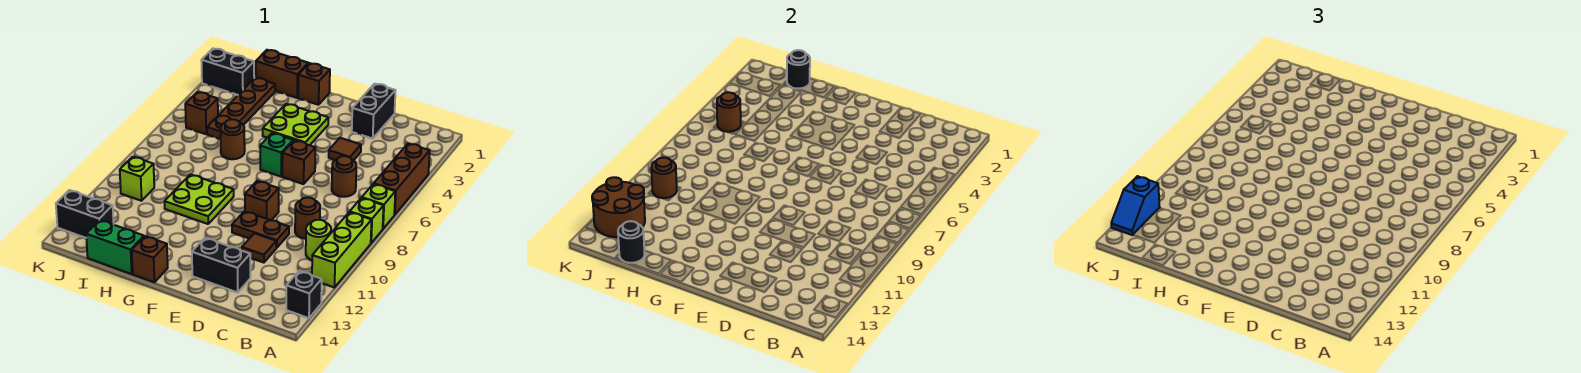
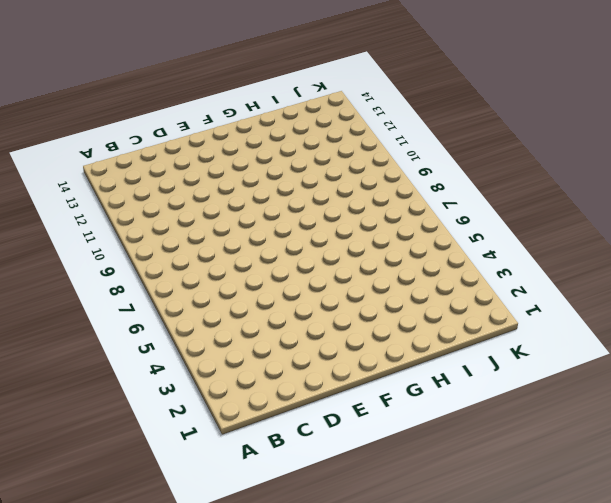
none -> brown 1x3 brick [374,143,430,215]
none -> lime 1x1 brick [362,184,395,229]
none -> lime 1x1 brick [350,198,383,243]
none -> lime 1x3 brick [312,212,372,288]

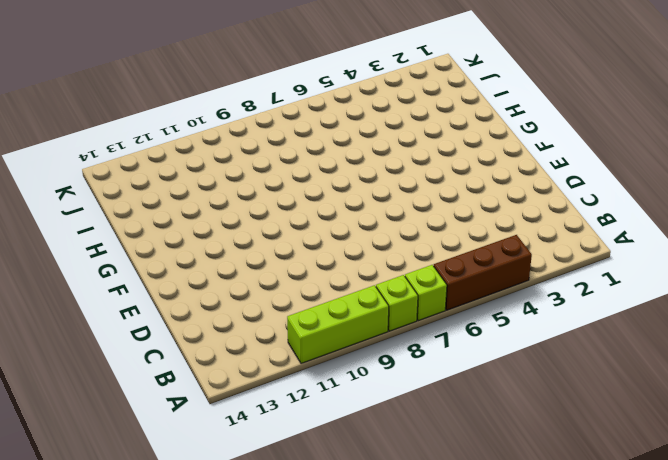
none -> black 1x1 brick [286,271,322,318]
none -> lime 1x1 round brick [306,220,331,260]
none -> brown 1x1 round brick [332,156,356,197]
none -> brown 1x1 round brick [295,197,320,239]

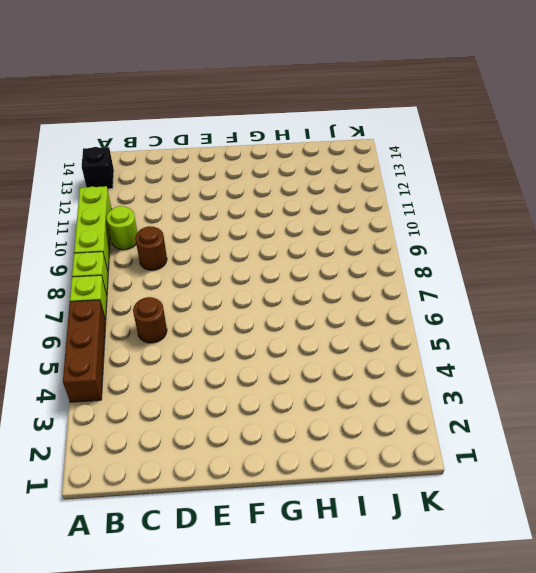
none -> black 1x2 brick [352,84,396,138]
none -> brown 1x1 tile [329,138,361,160]
none -> brown 1x2 plate [232,211,289,248]
none -> brown 1x1 tile [242,233,276,263]

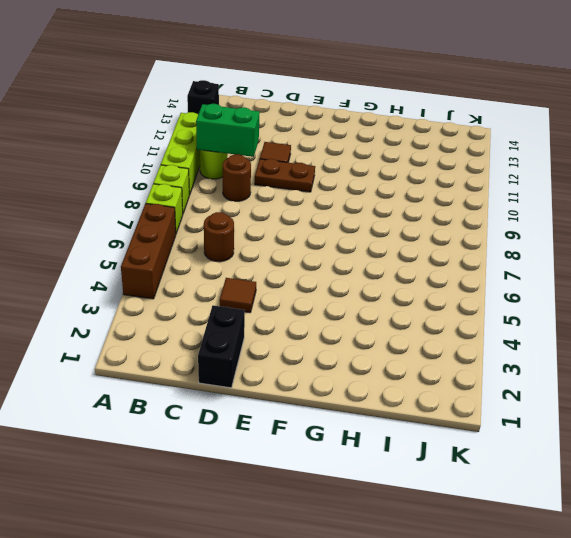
green 1x2 brick [196,104,260,157] -> green 1x2 brick moved to [86,220,144,274]
none -> black 1x2 brick [192,238,250,292]
none -> brown 1x1 brick [282,140,315,184]
none -> brown 1x1 brick [245,181,279,220]
none -> lime 2x2 plate [263,104,328,145]

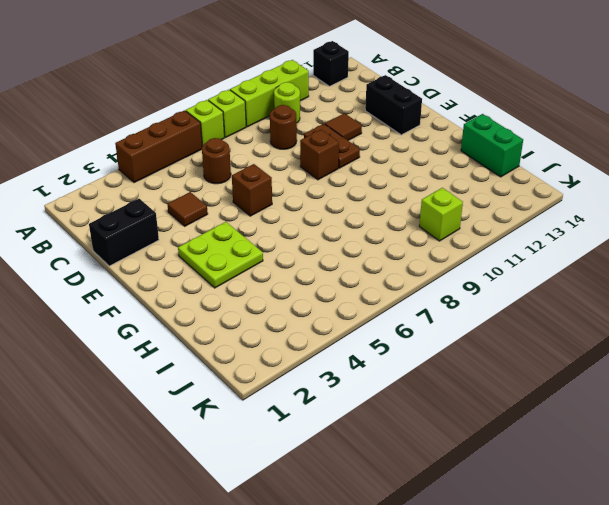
none -> green 1x1 brick [260,133,293,176]
none -> brown 1x1 brick [298,63,330,105]
none -> lime 2x2 plate [165,174,234,224]
none -> brown 1x1 brick [132,236,168,282]

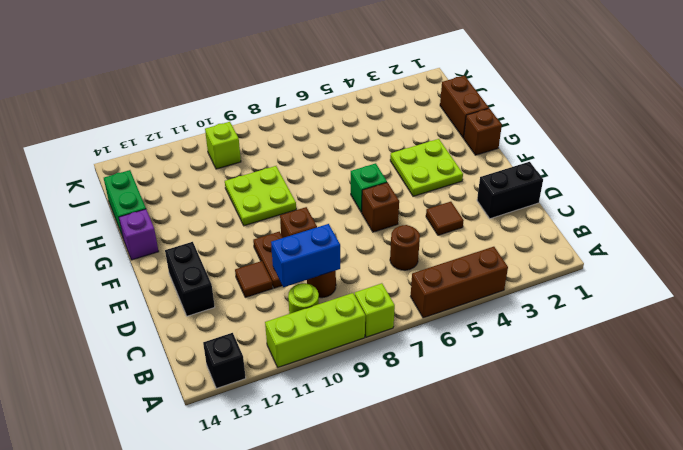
blue 1x2 brick [271,224,340,287] -> none
purple 1x1 brick [119,209,159,260] -> brown 1x1 brick [132,236,168,282]
none -> lime 1x1 brick [362,184,395,229]
none -> brown 1x1 round brick [221,119,245,159]
none -> brown 1x4 plate [207,78,275,139]
none -> black 1x2 brick [201,48,254,95]

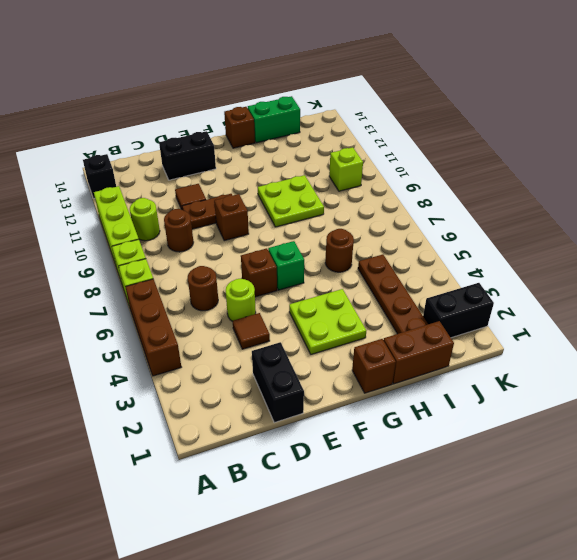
lime 1x1 round brick [226,279,256,322] -> none
none -> brown 1x1 brick [185,92,218,134]
none -> black 1x2 brick [56,190,114,238]
none -> black 1x1 round brick [787,50,810,88]
none -> black 1x1 round brick [618,221,645,263]

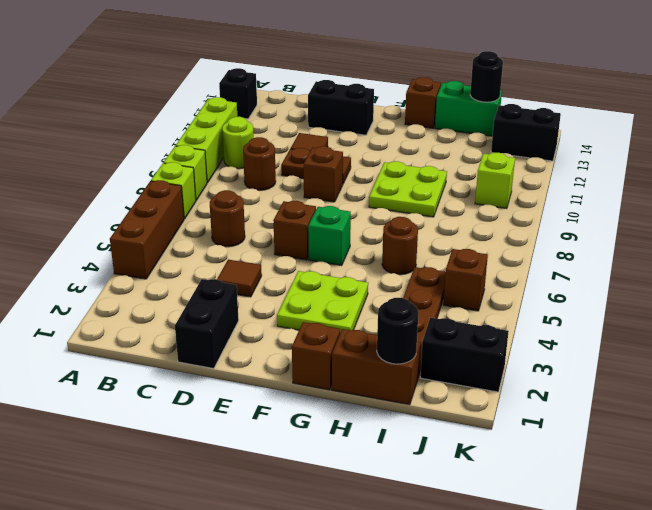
none -> brown 1x1 round brick [717,92,741,132]
none -> brown 1x1 round brick [651,158,677,198]
none -> brown 2x2 round brick [592,177,645,237]
none -> blue 1x2 slope [1111,176,1160,235]

